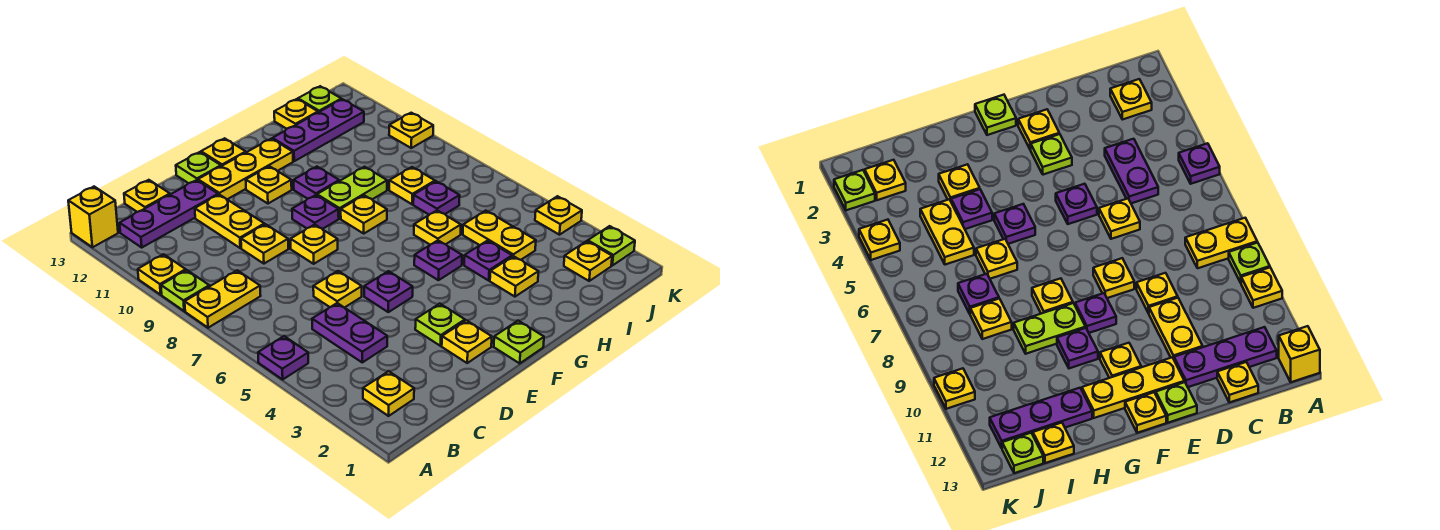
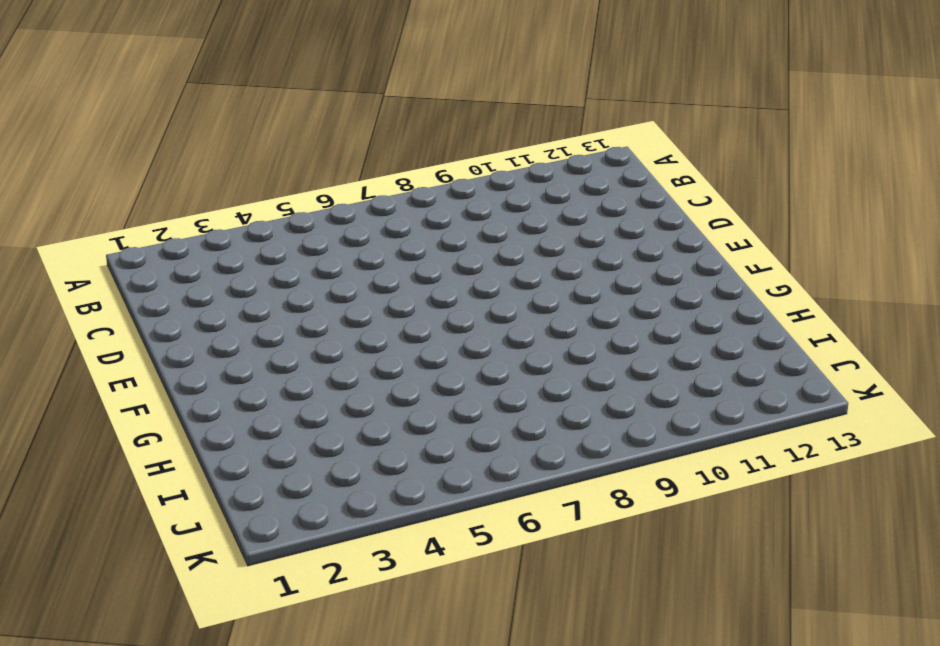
none -> purple 1x1 plate [258,336,308,379]
none -> yellow 1x2 plate [185,270,261,328]
none -> lime 1x1 plate [161,270,209,311]
none -> yellow 1x1 plate [138,254,186,295]

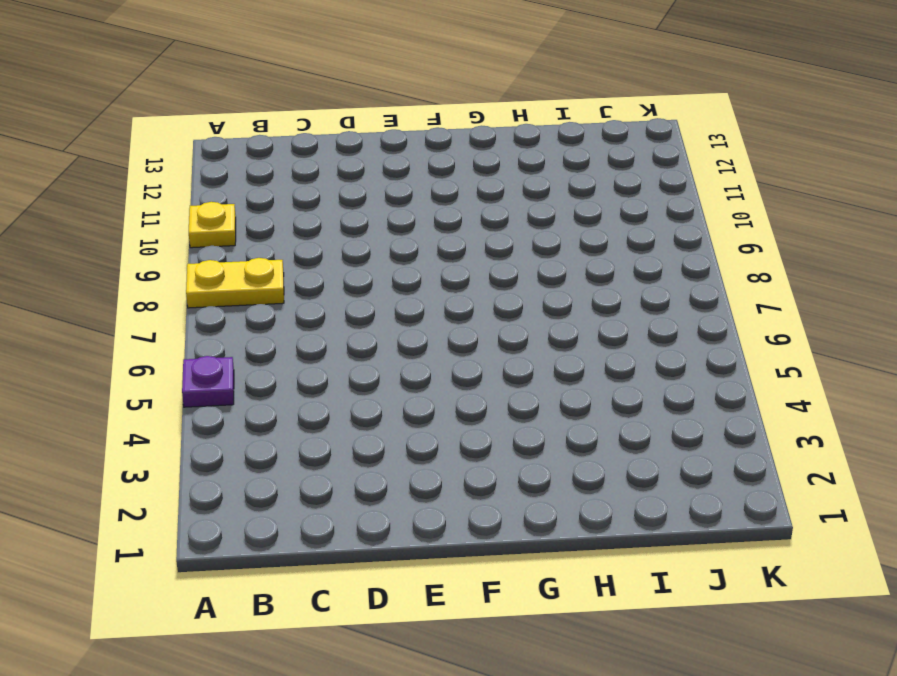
none -> lime 1x1 plate [161,270,209,311]
none -> yellow 1x1 brick [68,187,118,247]
none -> yellow 1x1 plate [363,371,414,416]
none -> purple 1x3 plate [120,180,218,247]

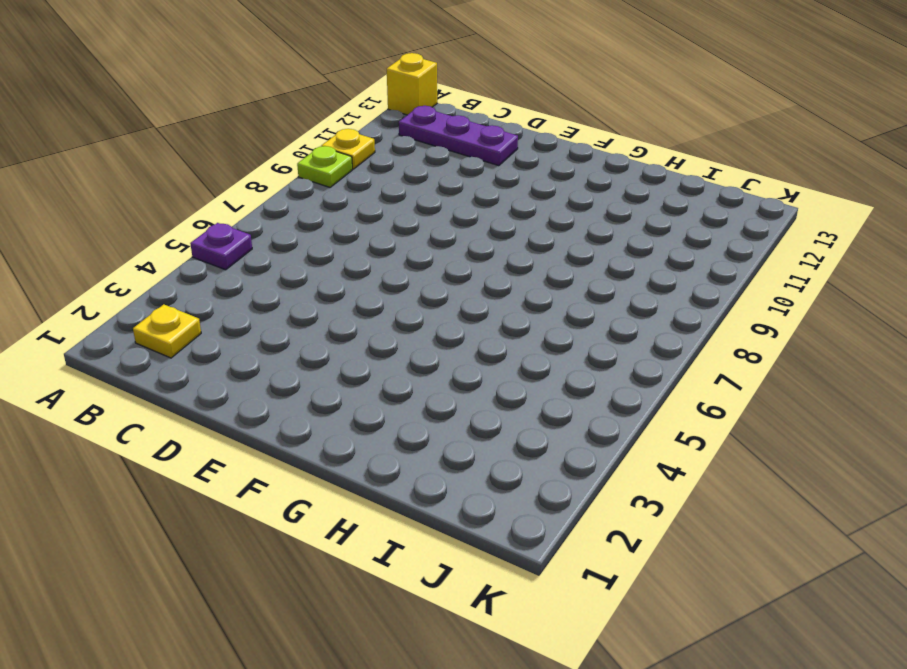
none -> yellow 1x2 plate [185,270,261,328]
none -> purple 1x2 plate [312,303,387,362]
none -> yellow 1x1 plate [124,180,170,212]
none -> yellow 1x1 plate [313,271,362,308]

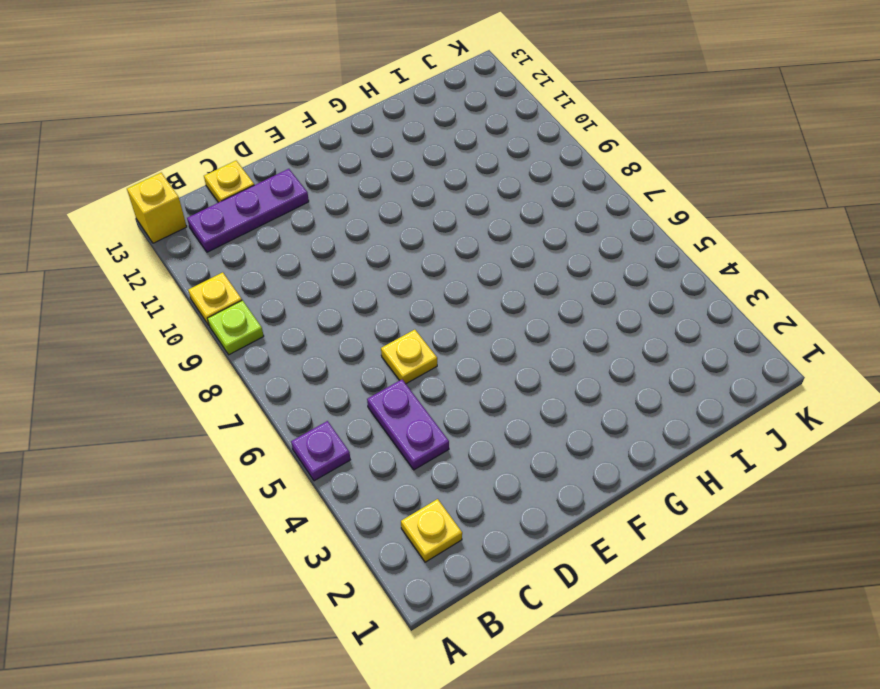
none -> yellow 1x2 plate [185,270,261,328]
none -> yellow 1x1 plate [241,224,288,264]
none -> yellow 1x2 plate [195,195,264,248]
none -> yellow 1x1 plate [442,320,492,363]

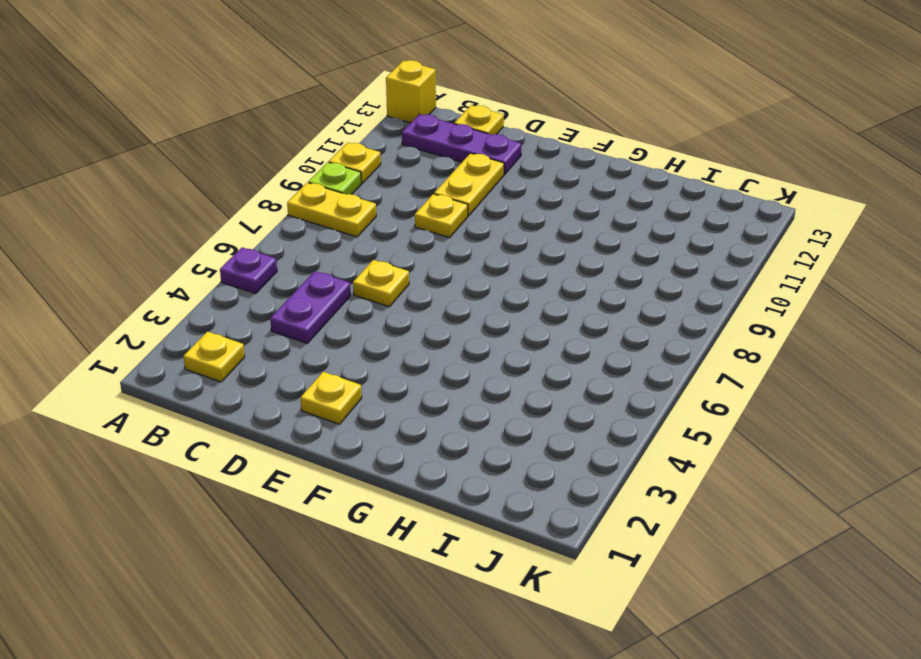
none -> lime 1x1 plate [415,304,465,346]
none -> purple 1x1 plate [364,271,413,312]
none -> yellow 1x1 plate [291,224,338,264]
none -> yellow 1x3 plate [198,139,293,199]

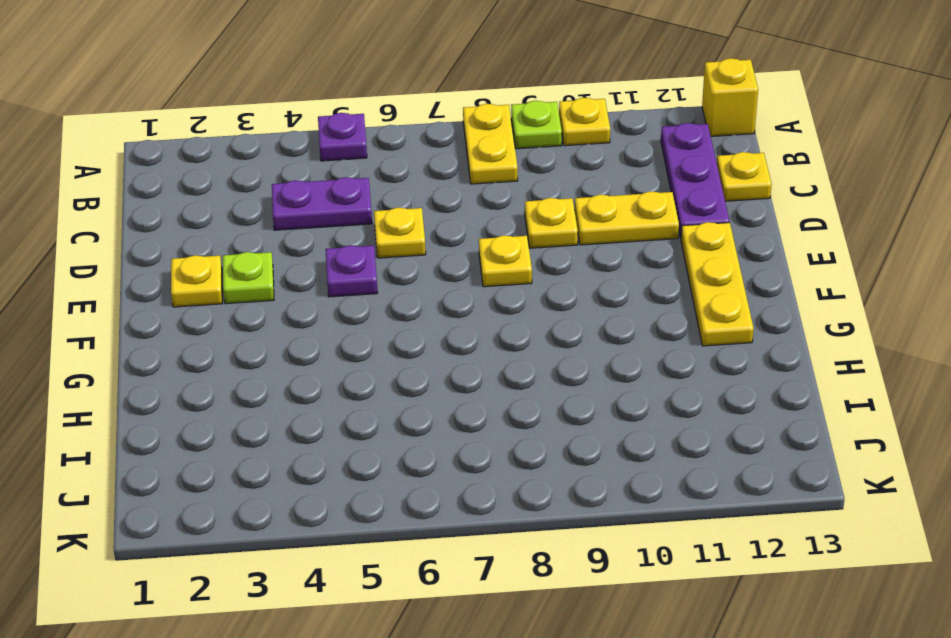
none -> yellow 1x1 plate [363,371,414,416]
none -> lime 1x1 plate [176,152,221,183]
none -> lime 1x1 plate [494,321,544,363]
none -> purple 1x1 plate [292,195,339,229]

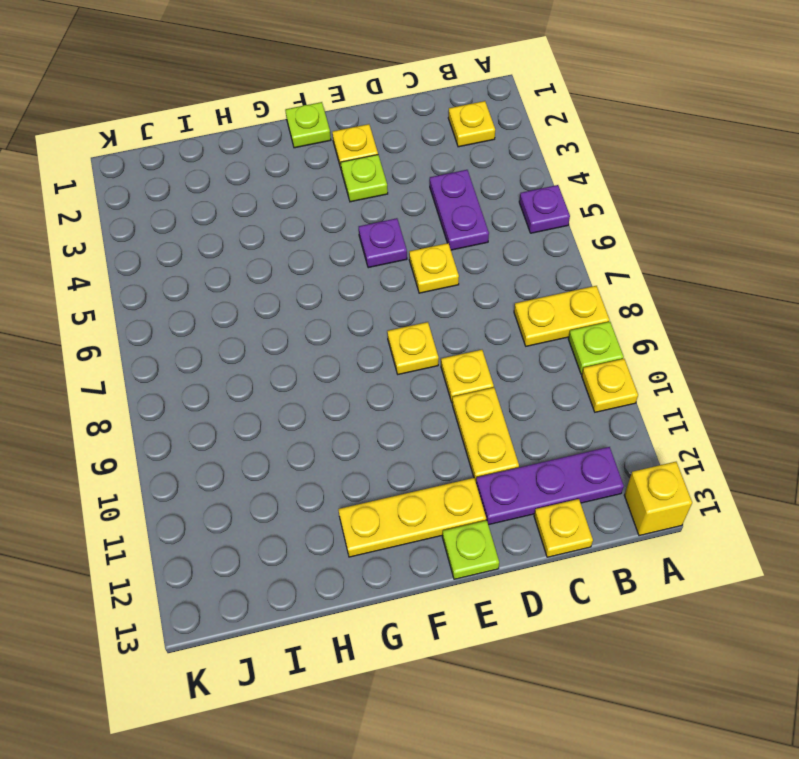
none -> purple 1x1 plate [292,195,339,229]
none -> yellow 1x1 plate [246,166,292,204]
none -> yellow 1x1 plate [201,138,246,166]
none -> purple 1x1 plate [414,240,462,280]

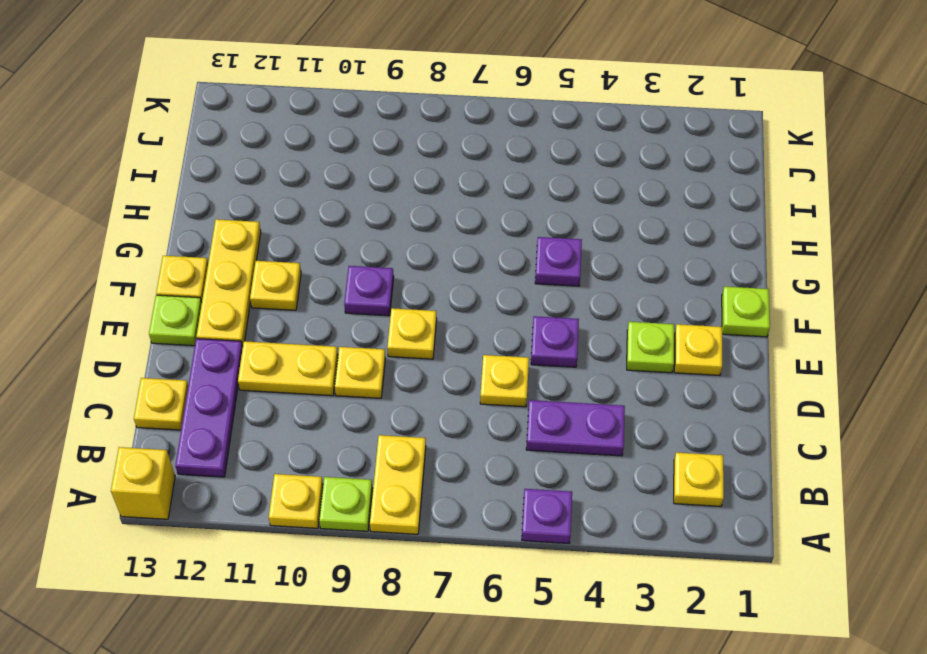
none -> yellow 1x1 plate [341,195,387,233]
none -> lime 1x2 plate [317,167,387,218]
none -> purple 1x1 plate [294,167,339,199]
none -> yellow 1x1 plate [490,256,539,297]

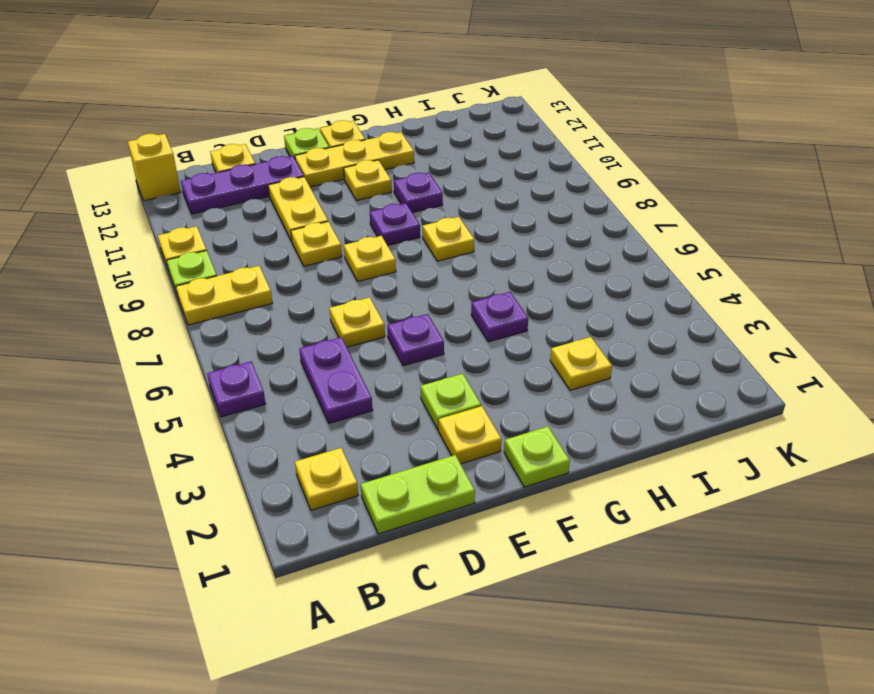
lime 1x2 plate [361,455,475,534] -> lime 1x2 plate moved to [317,167,387,218]
none -> purple 1x1 plate [464,241,512,280]
none -> yellow 1x1 plate [414,210,461,245]
none -> purple 1x3 plate [273,99,364,161]
none -> yellow 1x2 plate [463,211,536,260]

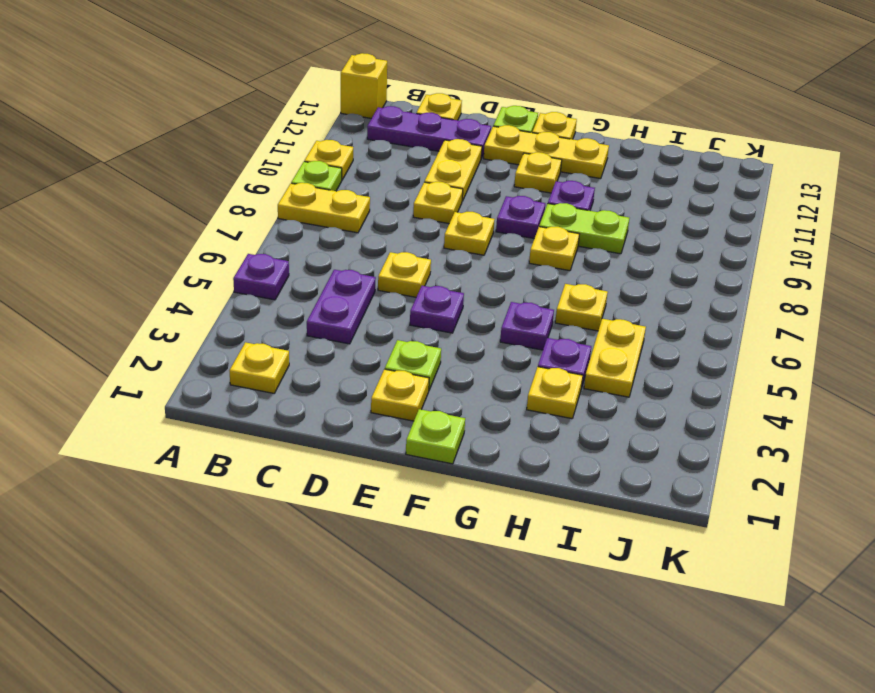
none -> purple 1x3 plate [273,99,364,161]
none -> purple 1x1 plate [413,181,460,215]
none -> yellow 1x1 plate [389,167,435,204]
none -> yellow 1x1 plate [274,99,318,129]

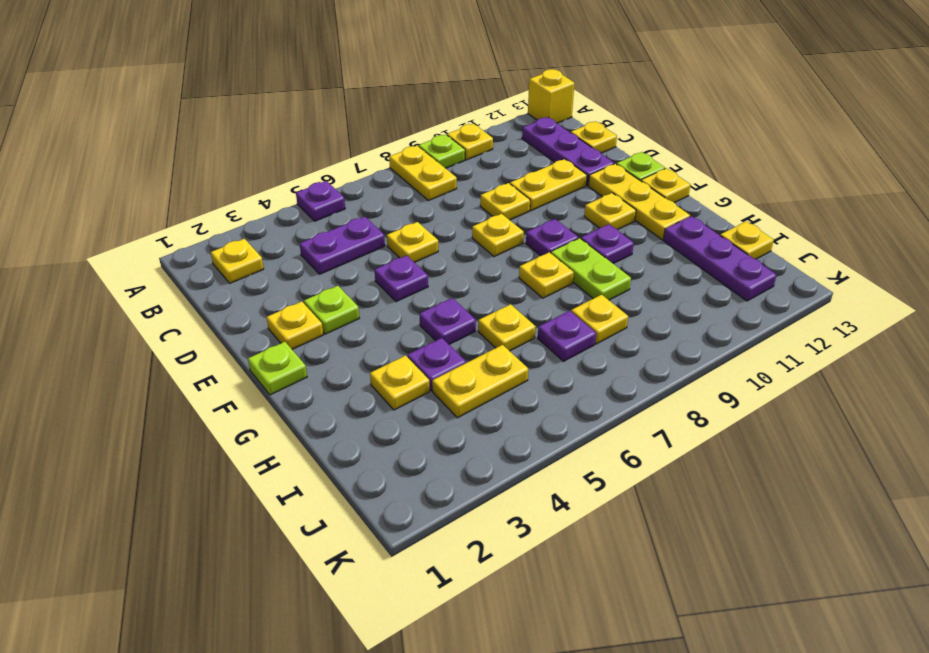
none -> yellow 1x1 plate [564,241,612,281]
none -> lime 1x1 plate [298,86,341,112]
none -> lime 1x1 plate [588,226,635,265]
none -> yellow 1x1 plate [535,196,582,235]

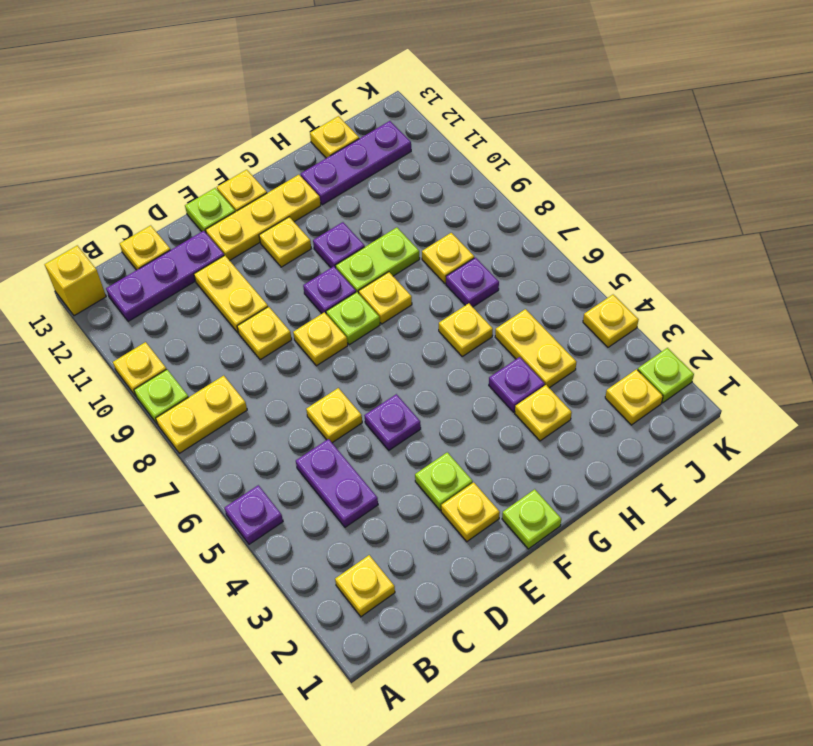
lime 1x1 plate [326,292,380,345] -> lime 1x1 plate moved to [298,86,341,112]
none -> purple 1x1 plate [414,240,462,280]
none -> yellow 1x1 plate [389,113,433,148]

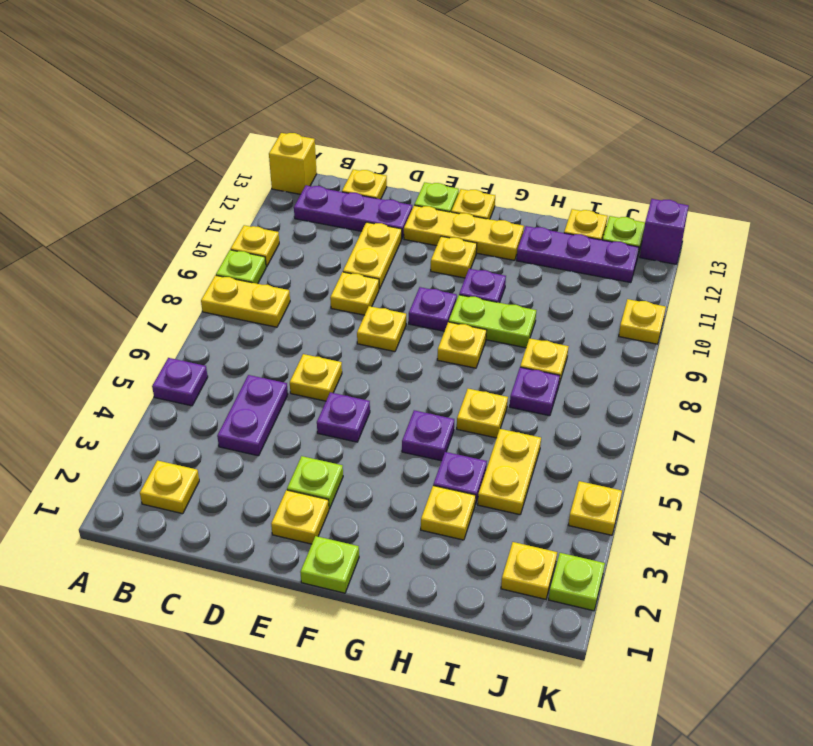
purple 1x1 brick [640,199,689,264] -> none

